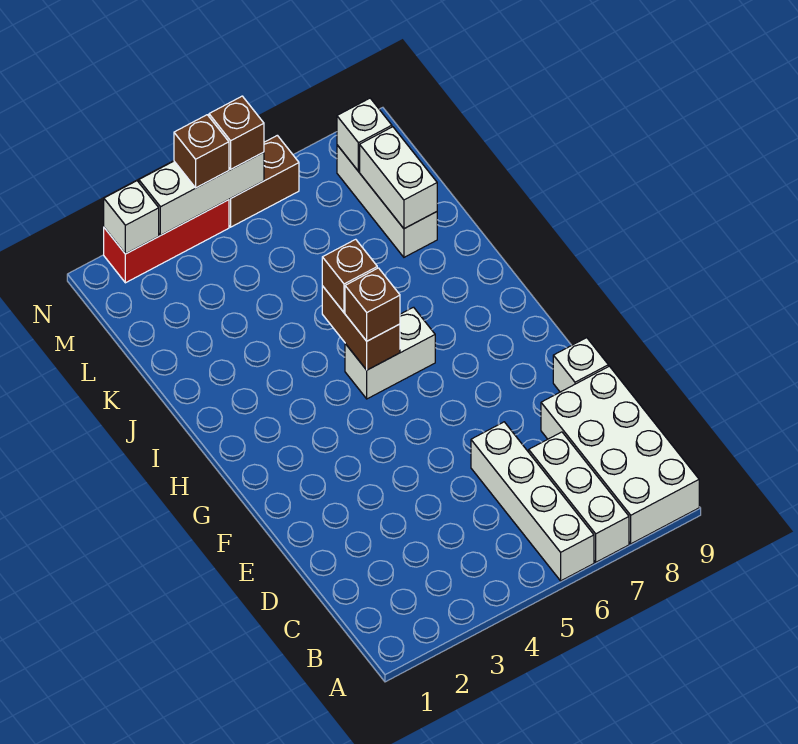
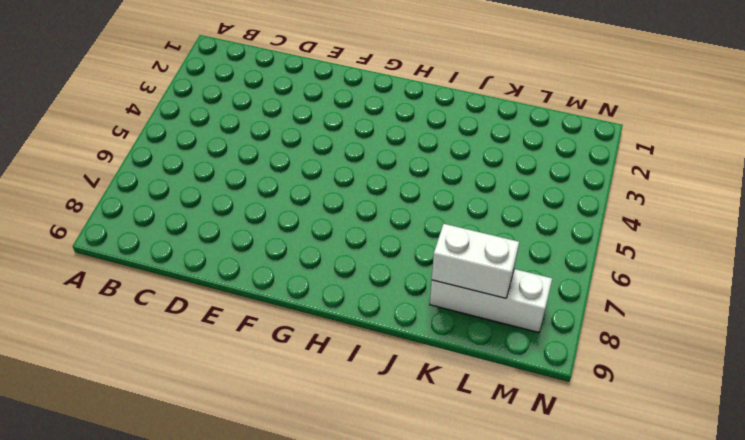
none -> white 1x4 brick [471,422,594,581]
none -> white 1x3 brick [529,432,629,562]
none -> white 2x4 brick [541,366,699,544]

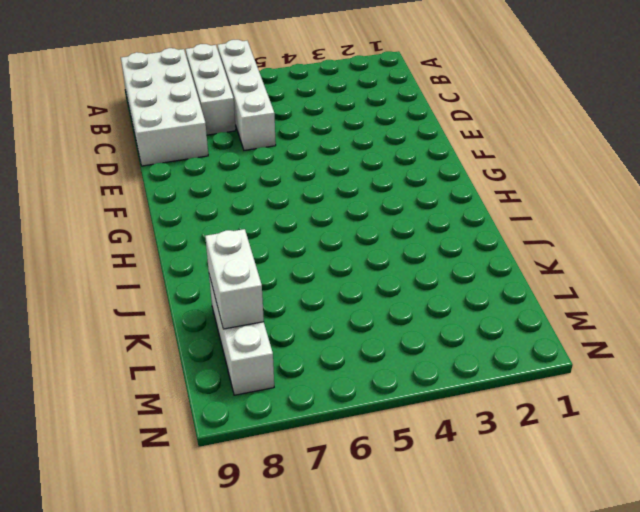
none -> white 1x1 brick [553,338,608,392]
none -> white 1x2 brick [345,307,435,399]
none -> red 1x3 brick [104,200,229,283]

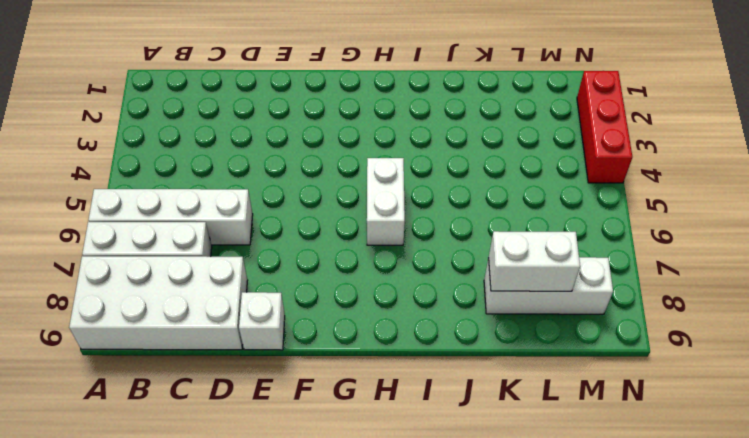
none -> brown 1x2 brick [229,135,299,227]
none -> brown 1x2 brick [322,286,400,370]
none -> white 1x1 brick [337,98,392,171]

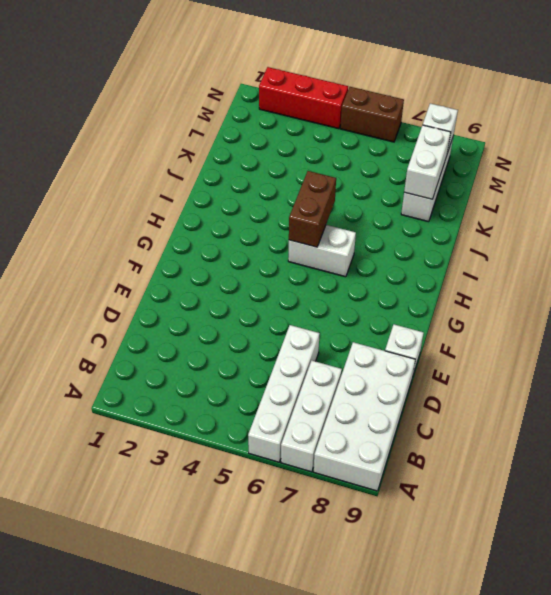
none -> white 1x1 brick [104,181,159,254]
none -> white 1x3 brick [139,152,264,235]
none -> brown 1x1 brick [345,268,400,341]

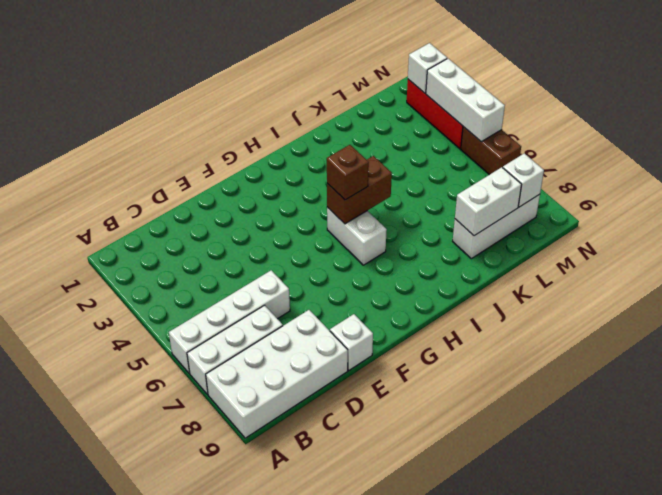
none -> brown 1x1 brick [322,239,377,312]
none -> brown 1x1 brick [174,115,229,188]
none -> brown 1x1 brick [209,96,264,169]

